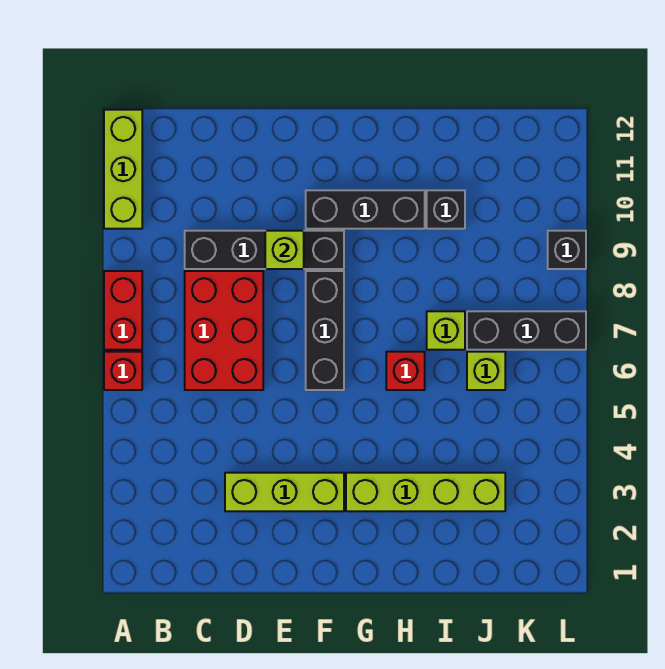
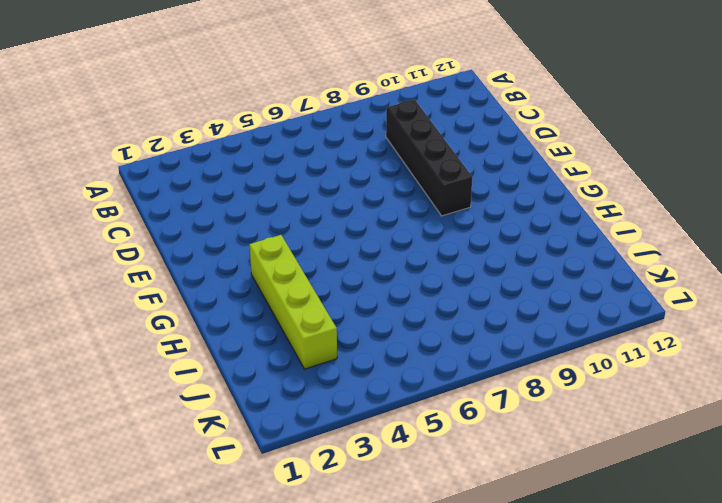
none -> red 1x1 brick [104,352,142,390]
none -> red 1x2 brick [104,271,142,350]
none -> lime 1x3 brick [104,110,142,229]

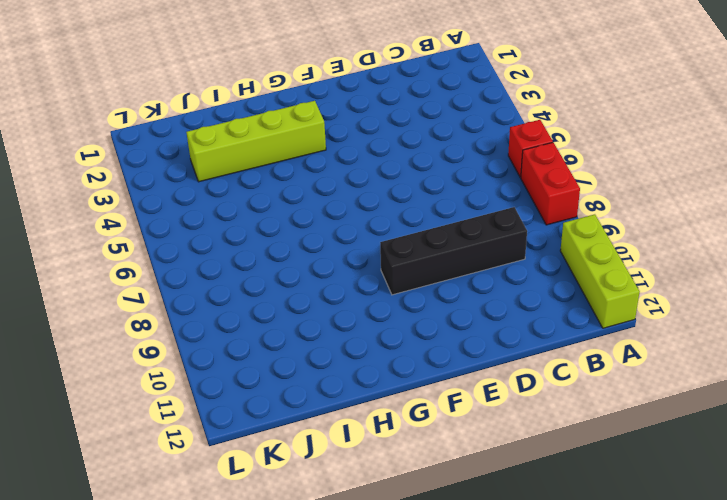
none -> red 2x3 brick [185,271,263,390]
none -> lime 1x3 brick [225,473,344,511]
none -> black 1x3 brick [306,271,344,390]

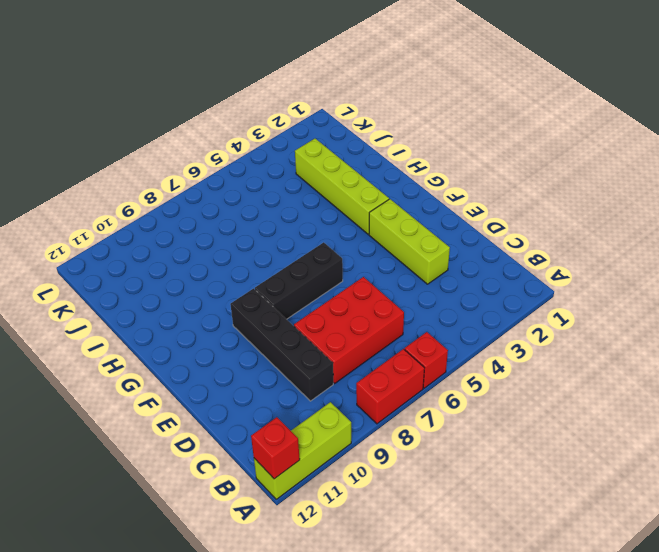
red 1x1 brick [251,417,300,479] -> red 1x1 brick moved to [386,352,425,390]
none -> black 1x3 brick [306,190,425,229]
none -> lime 1x1 brick [427,311,465,350]
none -> black 1x1 brick [427,190,465,229]

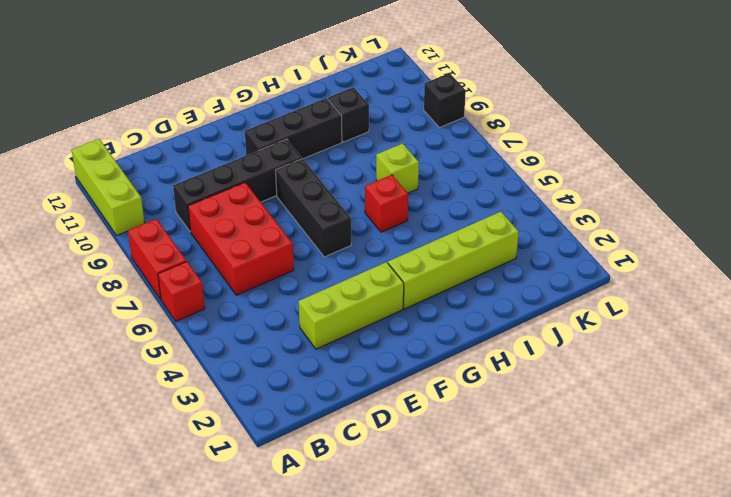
none -> lime 1x1 brick [467,352,505,390]
none -> black 1x3 brick [467,311,586,350]
none -> lime 1x1 brick [265,231,304,269]

